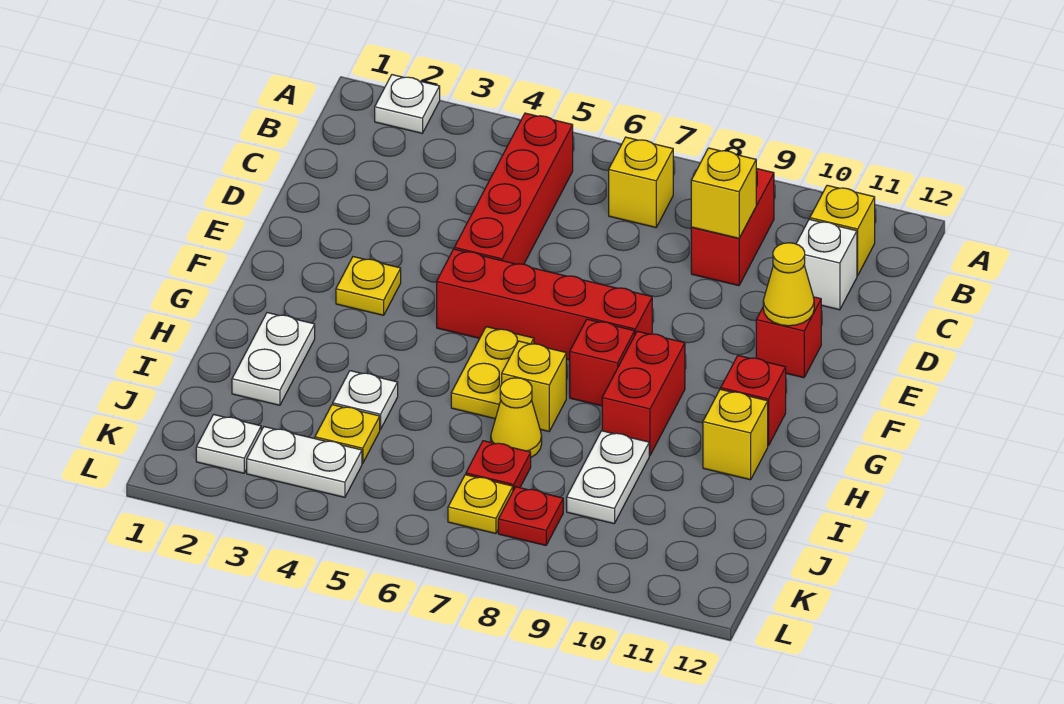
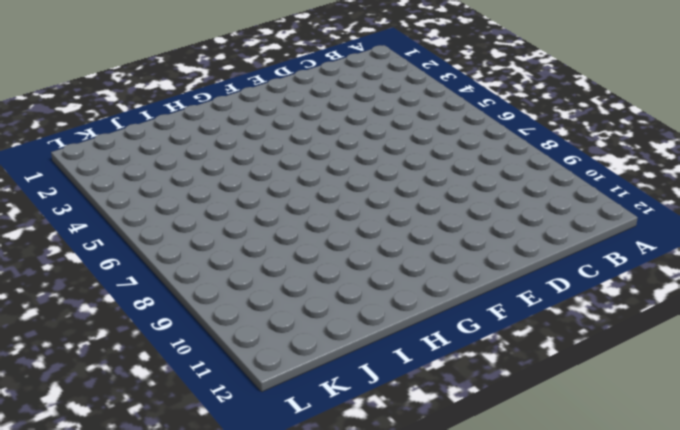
none -> white 1x1 plate [375,75,440,133]
none -> red 1x4 brick [454,113,573,264]
none -> yellow 1x1 brick [609,137,673,227]

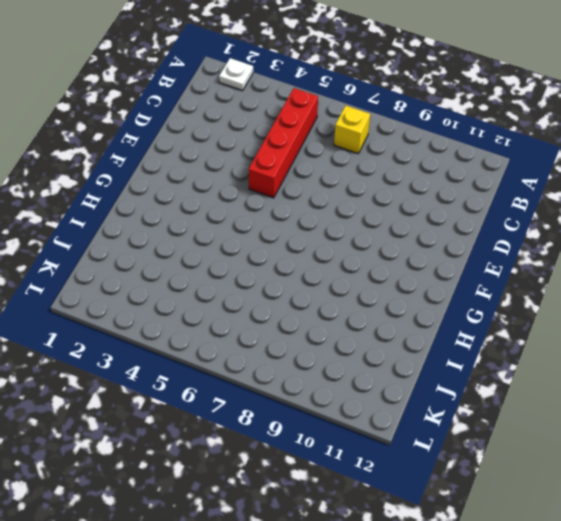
none -> red 1x2 brick [691,168,774,286]
none -> yellow 1x1 brick [810,185,875,276]
none -> white 1x1 brick [796,219,857,310]

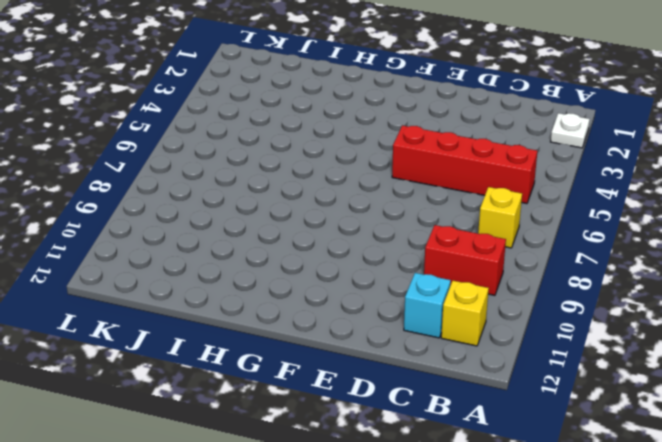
cyan 1x1 brick [404,273,451,338] -> white 1x1 brick [796,219,857,310]
none -> red 1x1 brick [756,297,821,378]
none -> yellow 1x1 plate [336,257,401,315]
none -> red 1x4 brick [437,249,652,360]

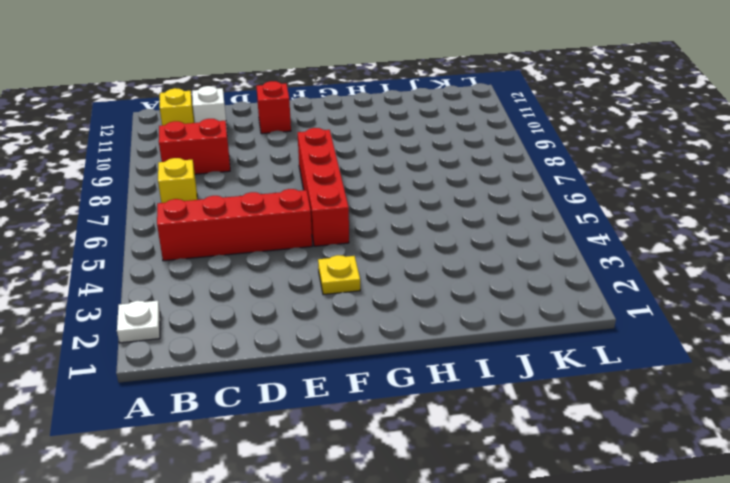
none -> yellow 1x2 plate [451,327,534,419]
none -> red 1x1 brick [570,319,635,406]
none -> red 1x2 brick [602,331,685,456]

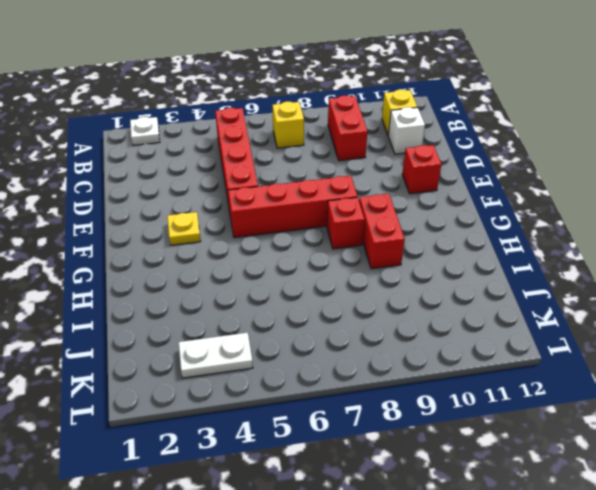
none -> yellow 1x2 plate [451,327,534,419]
none -> red 1x1 brick [721,355,786,446]
none -> white 1x2 plate [232,313,315,405]

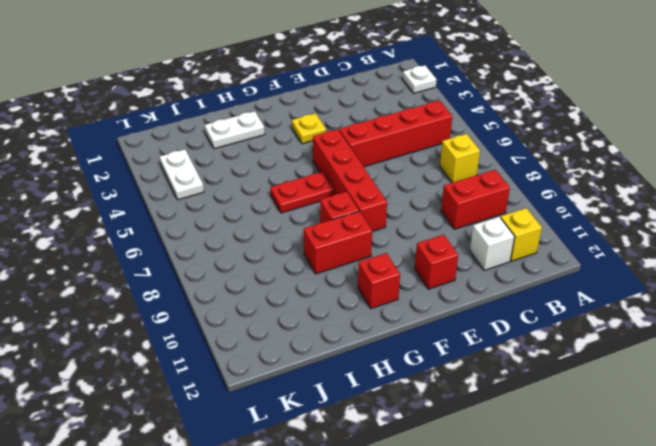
red 1x2 plate [270,172,334,213] -> yellow 1x2 plate [451,327,534,419]
none -> yellow 1x1 brick [502,341,566,431]
none -> yellow 1x1 brick [703,389,768,480]
none -> white 1x1 plate [333,371,398,429]

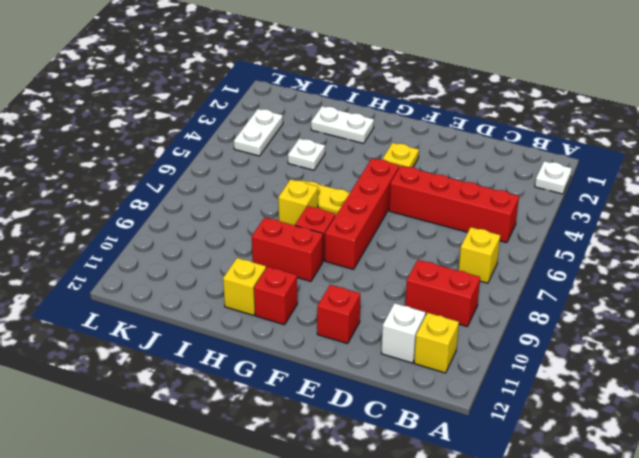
none -> yellow 1x1 cone [491,378,542,457]
none -> white 1x2 plate [567,431,649,524]
none -> yellow 1x1 plate [315,405,380,463]

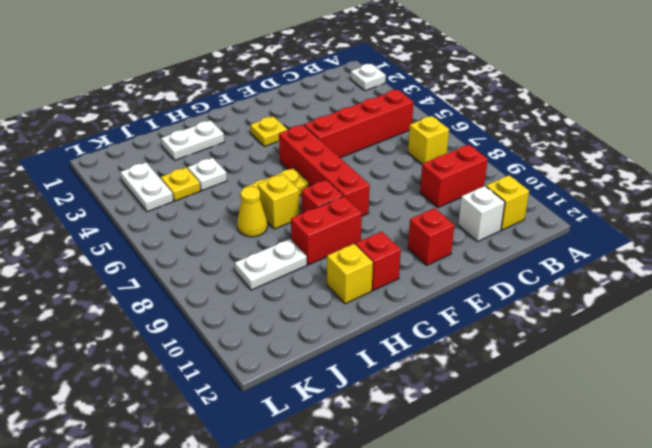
none -> red 1x1 plate [466,441,531,490]
none -> white 1x1 plate [196,414,261,473]
none -> yellow 1x1 plate [448,475,513,534]

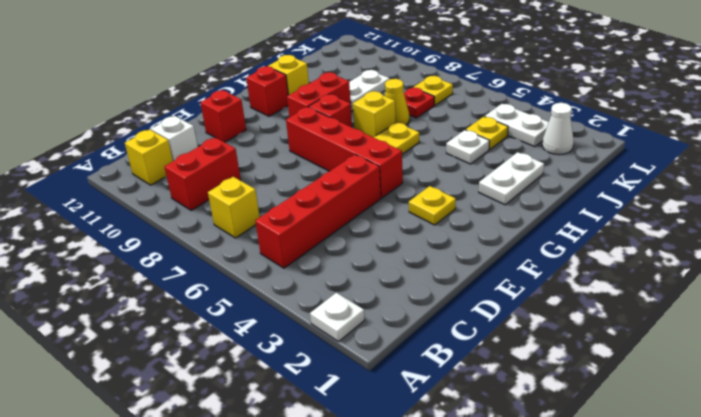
white 1x1 cone [542,103,574,155] -> white 1x1 plate [196,414,261,473]
none -> red 1x1 plate [498,487,563,546]
none -> yellow 1x1 brick [691,148,756,238]
none -> yellow 1x1 cone [763,243,814,326]

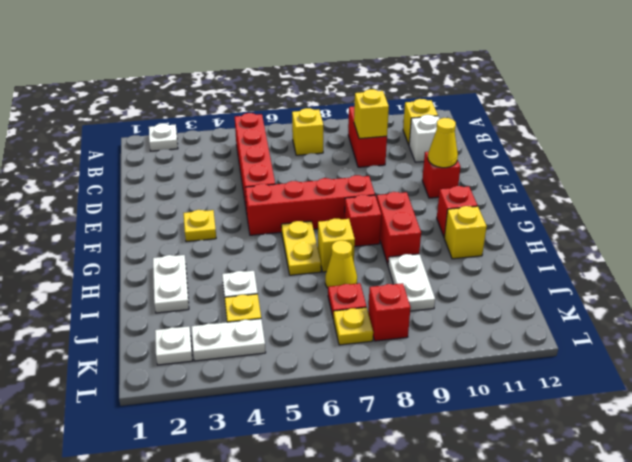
red 1x1 brick [368,283,411,341] -> red 1x1 plate [498,487,563,546]

